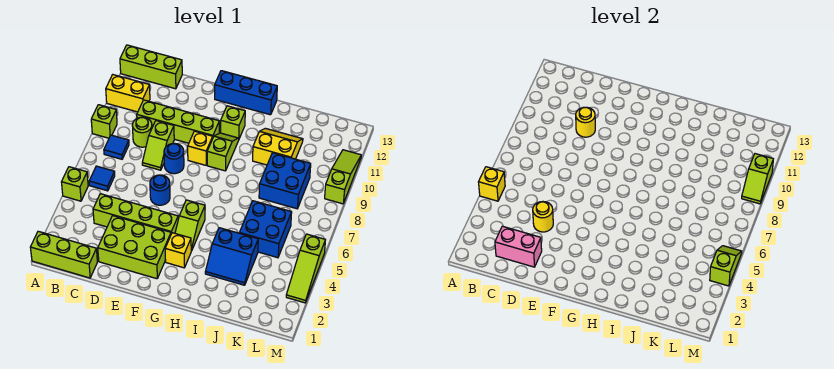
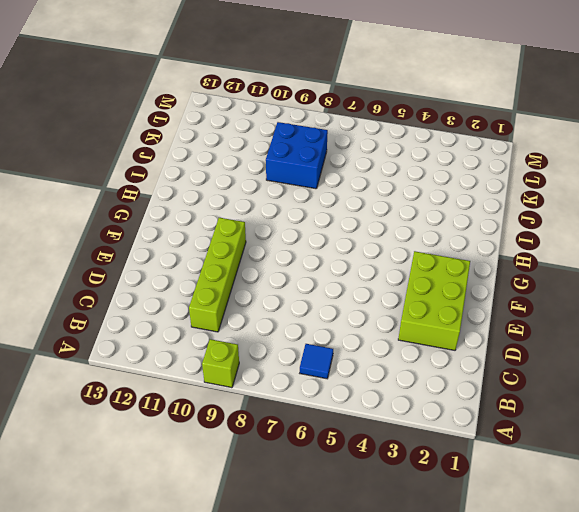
none -> lime 1x3 brick [30,231,97,278]
none -> lime 1x1 brick [62,167,88,201]
none -> yellow 1x2 brick [106,75,150,112]
none -> lime 1x3 brick [120,45,182,89]

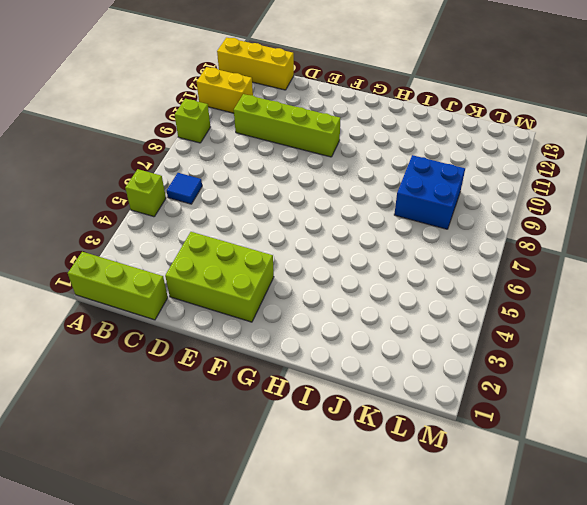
yellow 1x3 brick [217,37,294,90] -> lime 1x3 brick [120,45,182,89]
none -> blue 1x1 tile [104,135,129,159]
none -> lime 1x4 brick [93,194,178,233]
none -> lime 1x1 round brick [132,117,152,147]
none -> lime 1x2 slope [142,121,174,170]

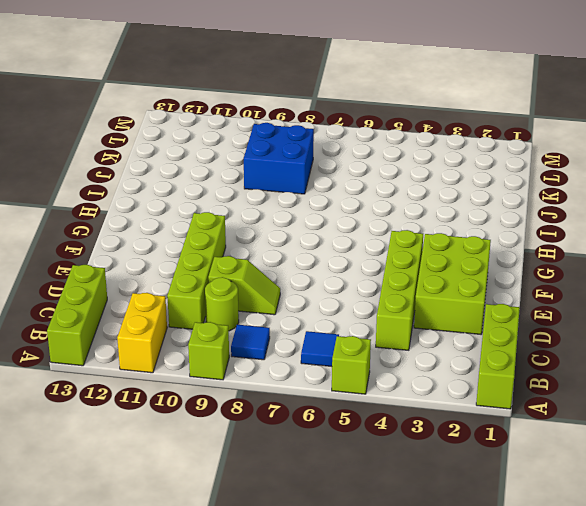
none -> blue 1x1 round brick [150,175,170,205]
none -> blue 1x1 round brick [164,143,184,174]
none -> yellow 1x1 brick [188,131,213,165]
none -> blue 1x3 brick [215,71,277,115]

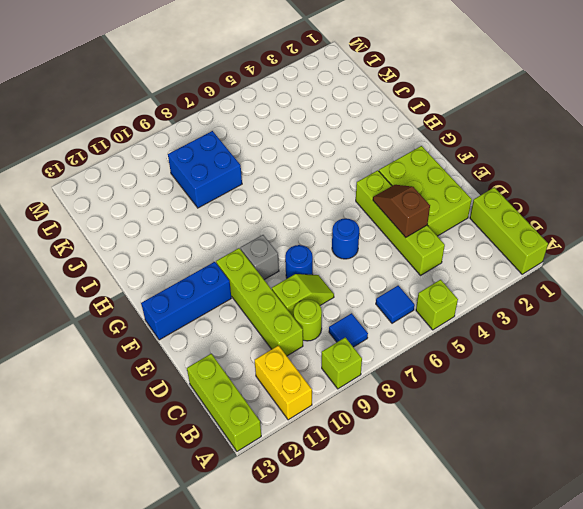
brown 1x2 slope [373,185,430,237] -> yellow 1x1 round brick [533,202,553,232]
grey 1x1 brick [240,235,279,280] -> yellow 1x1 brick [188,131,213,165]
blue 1x3 brick [141,262,231,340] -> blue 1x3 brick turned to [215,71,277,115]
none -> yellow 1x1 brick [165,233,191,268]
none -> lime 1x2 slope [175,200,205,251]
none -> lime 1x2 slope [207,133,239,171]
none -> lime 1x1 brick [221,106,245,138]

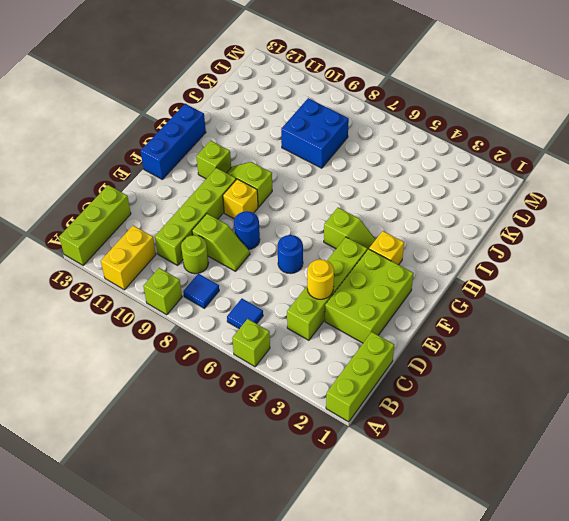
none -> blue 2x2 slope [205,228,258,285]
none -> yellow 2x2 slope [253,128,303,165]
none -> blue 2x2 brick [240,201,292,258]
none -> lime 1x3 slope [286,234,325,303]

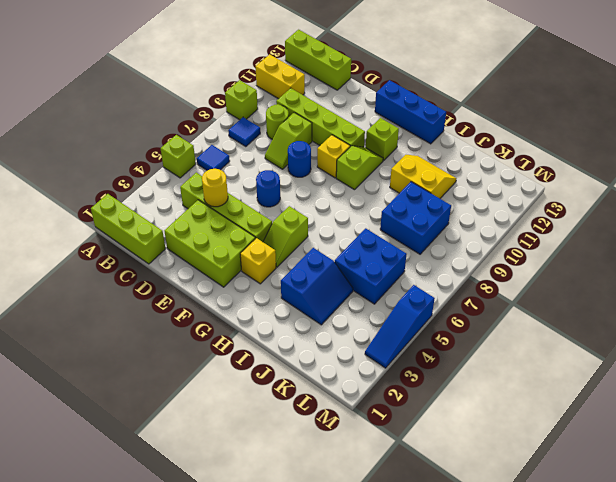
blue 2x2 slope [281,248,353,325] -> blue 2x2 slope turned to [205,228,258,285]
blue 1x3 slope [365,285,435,368] -> lime 1x3 slope [286,234,325,303]
none -> lime 1x3 slope [325,150,361,204]
none -> yellow 1x1 brick [479,167,505,201]
none -> pink 1x2 brick [495,226,542,267]
none -> yellow 1x1 round brick [576,107,595,137]

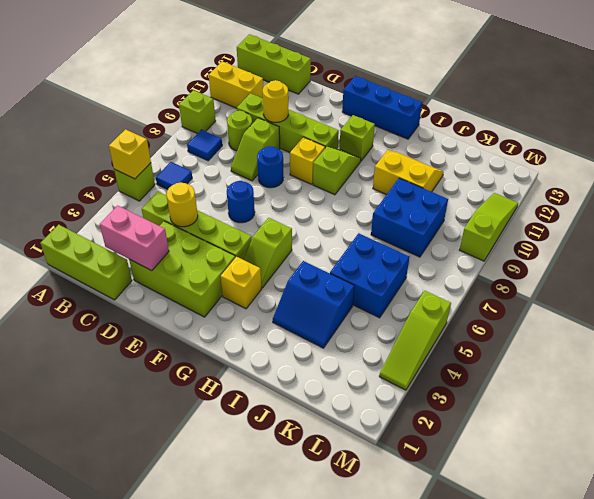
none -> lime 1x2 slope [710,246,742,286]
none -> lime 1x2 slope [742,154,773,204]

